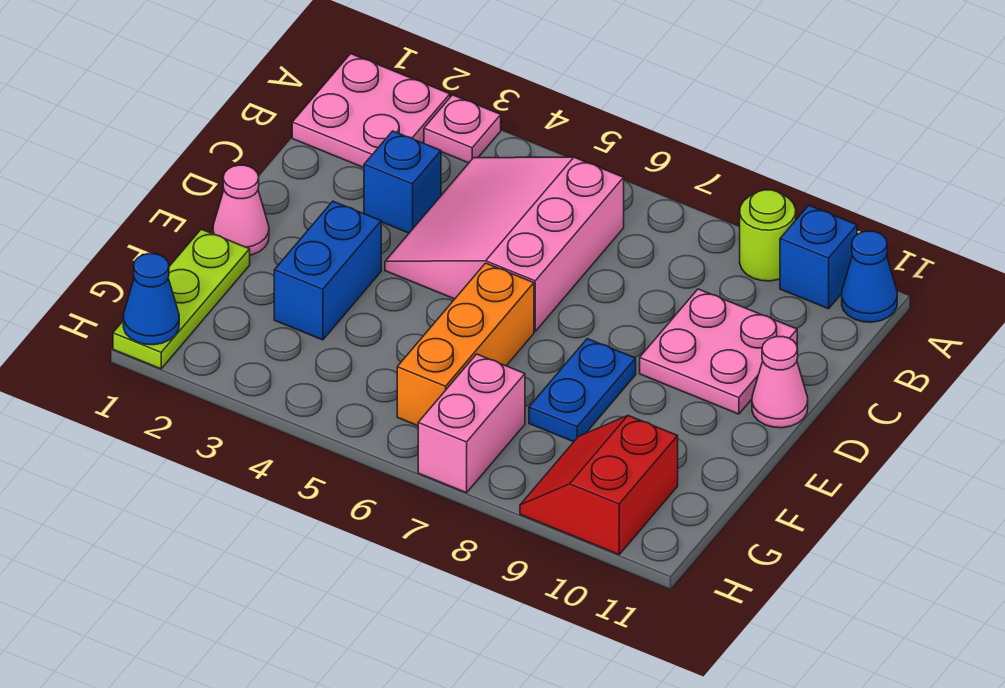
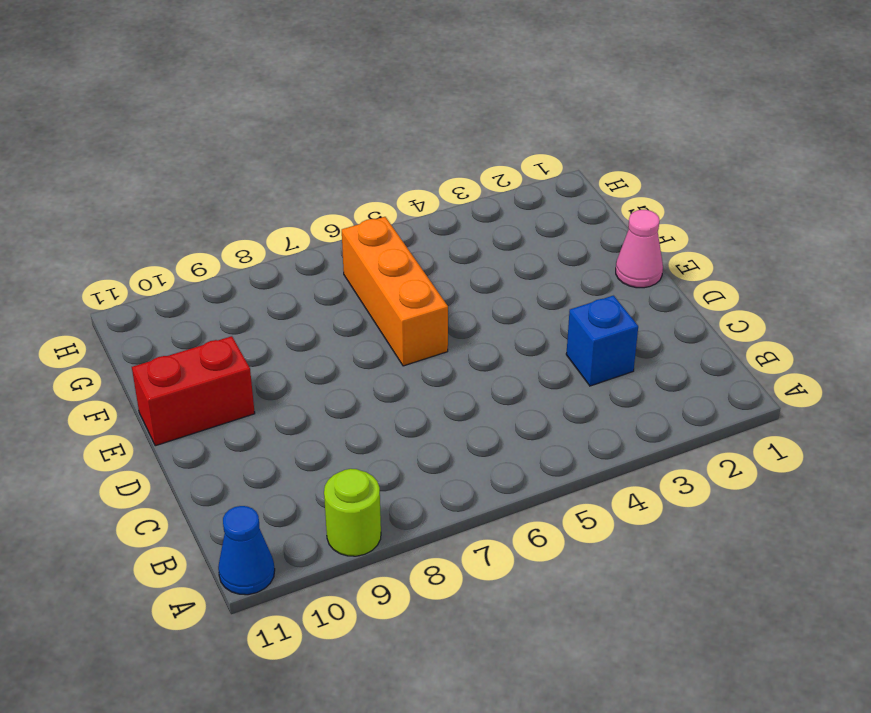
red 1x2 brick [132,336,255,446] -> none
none -> pink 2x2 plate [292,54,450,168]
none -> pink 1x1 plate [424,95,501,163]
none -> blue 1x1 brick [780,205,857,309]

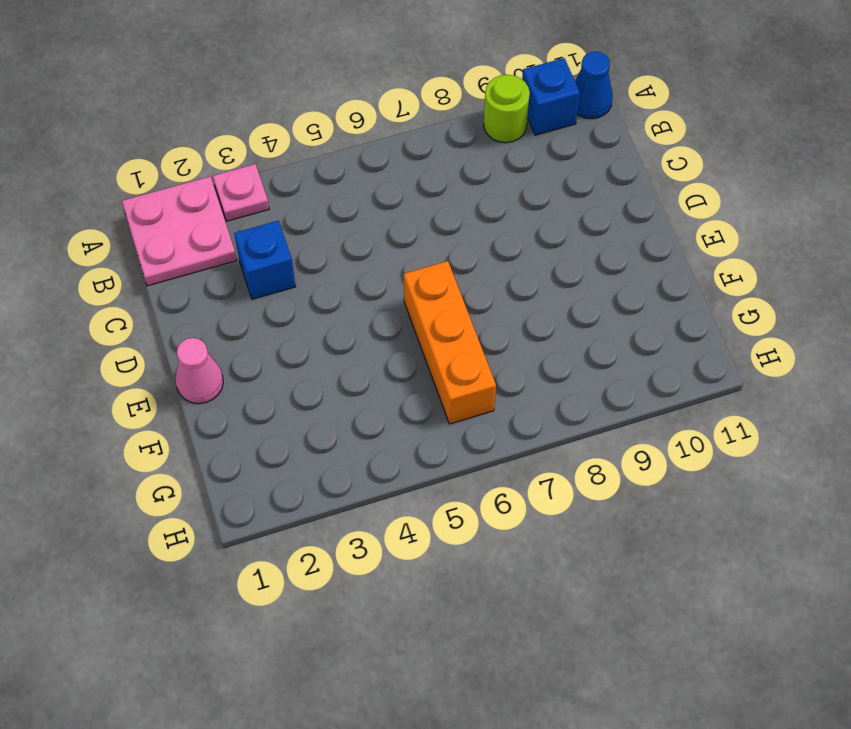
none -> pink 3x3 slope [385,157,624,331]
none -> pink 2x2 plate [640,289,797,414]
none -> pink 1x1 cone [752,337,808,428]

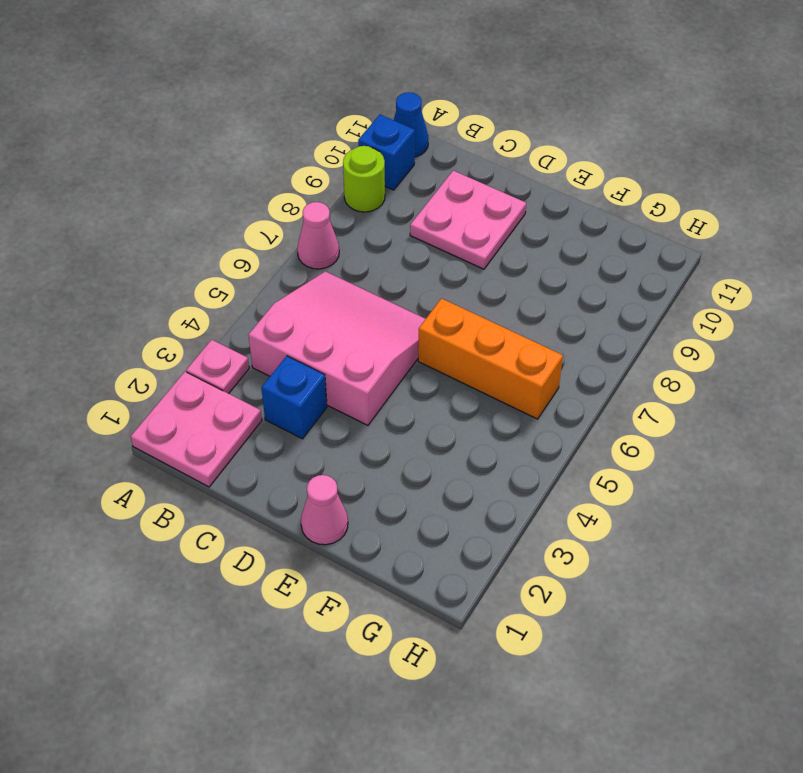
pink 1x1 cone [297,202,339,269] -> pink 1x1 cone moved to [752,337,808,428]
pink 3x3 slope [248,271,425,425] -> pink 3x3 slope turned to [385,157,624,331]
none -> blue 1x2 brick [274,201,381,340]
none -> blue 1x2 plate [529,339,636,442]
none -> lime 1x3 plate [113,229,250,369]

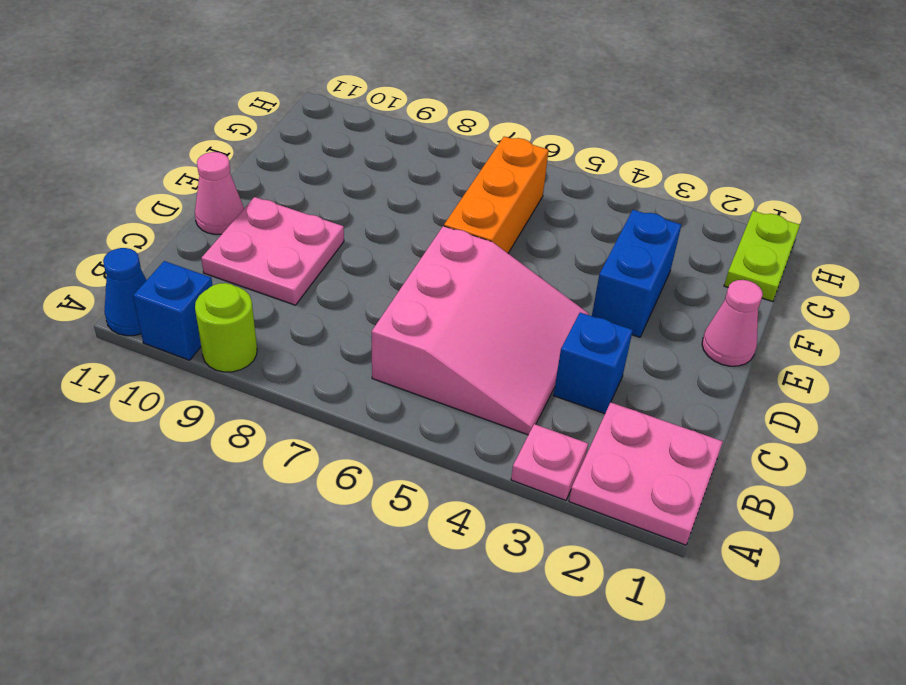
lime 1x2 plate [724,211,800,302] -> lime 1x3 plate [113,229,250,369]
none -> blue 1x2 plate [529,339,636,442]
none -> pink 1x2 brick [418,354,525,493]
none -> red 2x2 slope [520,416,678,554]

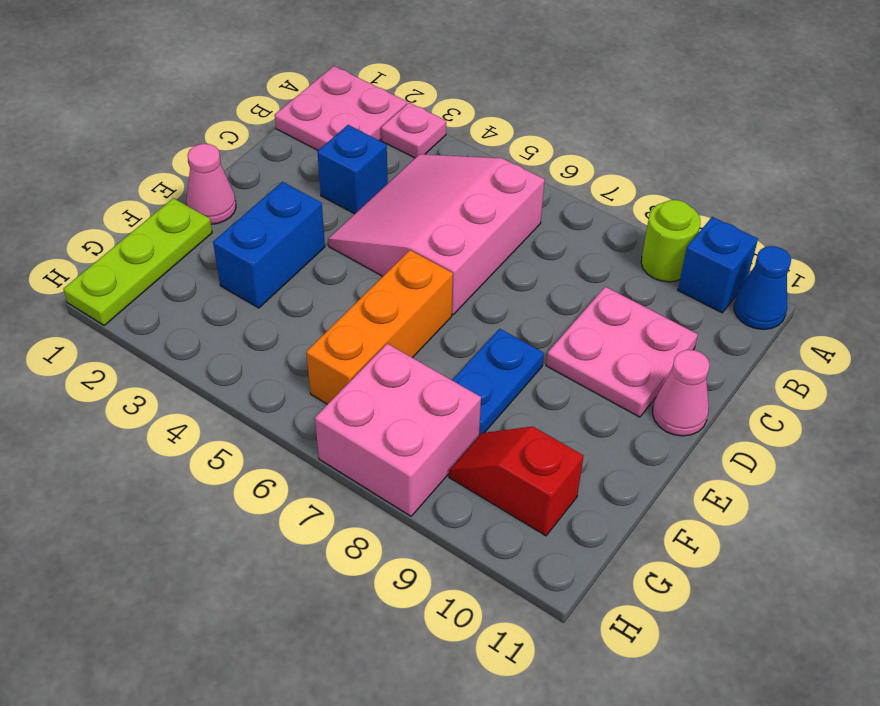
pink 2x2 brick [315,344,481,516] -> pink 1x2 brick [418,354,525,493]
red 1x2 slope [449,427,584,536] -> red 2x2 slope [520,416,678,554]
none -> blue 1x1 cone [123,254,179,345]

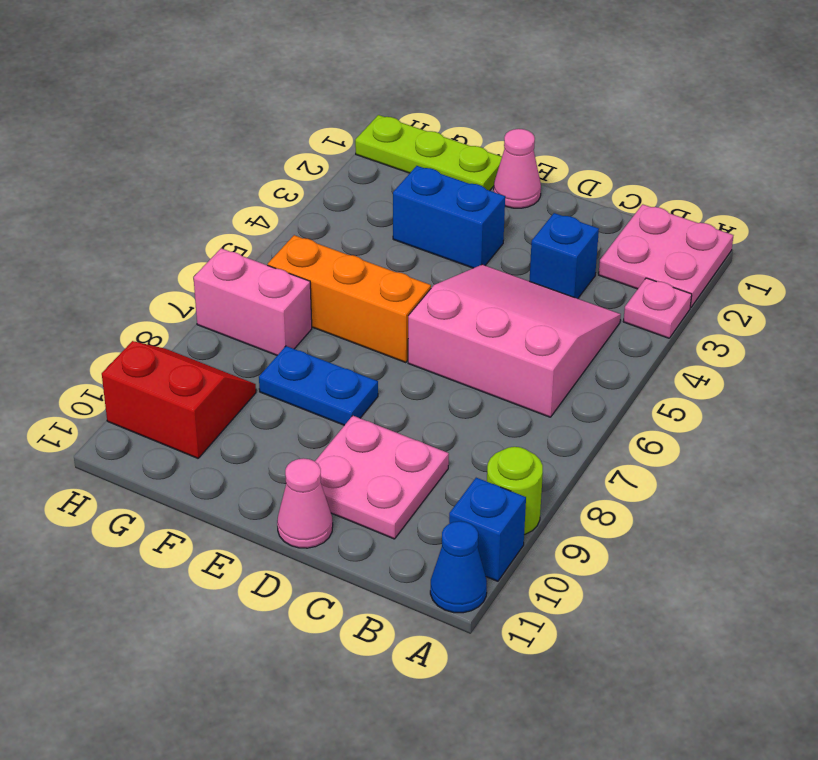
none -> blue 1x1 cone [123,254,179,345]

